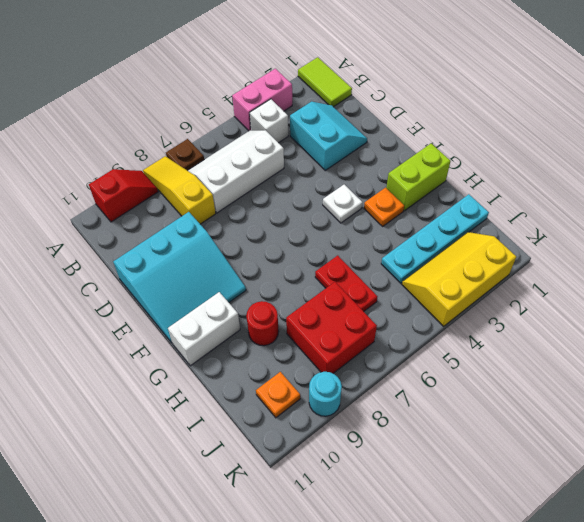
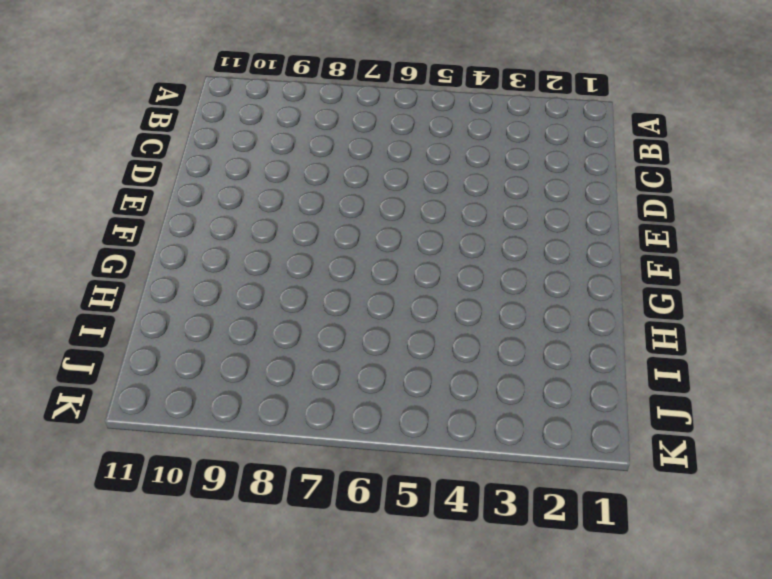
none -> lime 1x2 tile [298,57,352,107]
none -> pink 1x2 brick [232,69,292,131]
none -> brown 1x1 plate [166,139,204,170]

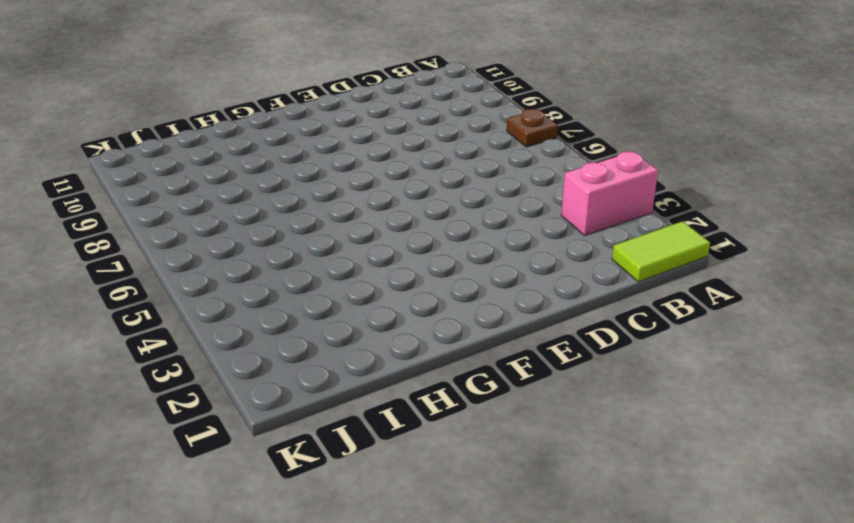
pink 1x2 brick [561,151,658,236] -> pink 1x2 brick turned to [232,69,292,131]
none -> yellow 1x3 slope [143,156,216,224]
none -> red 1x2 slope [89,169,158,222]
none -> white 1x1 brick [250,99,288,143]

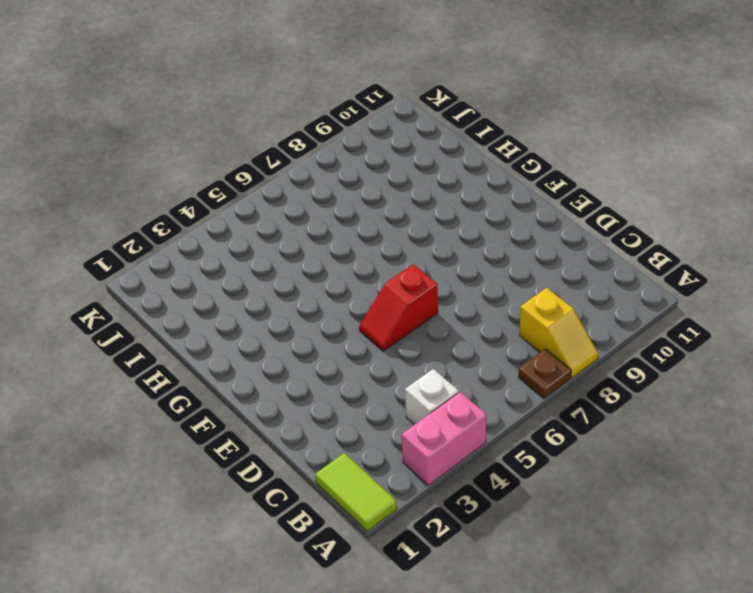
yellow 1x2 slope [520,288,598,378] -> yellow 1x3 slope [143,156,216,224]
red 1x2 slope [359,264,438,351] -> red 1x2 slope moved to [89,169,158,222]
none -> white 2x3 slope [187,130,284,213]
none -> cyan 2x2 slope [290,102,367,170]
none -> cyan 3x3 slope [113,212,246,343]

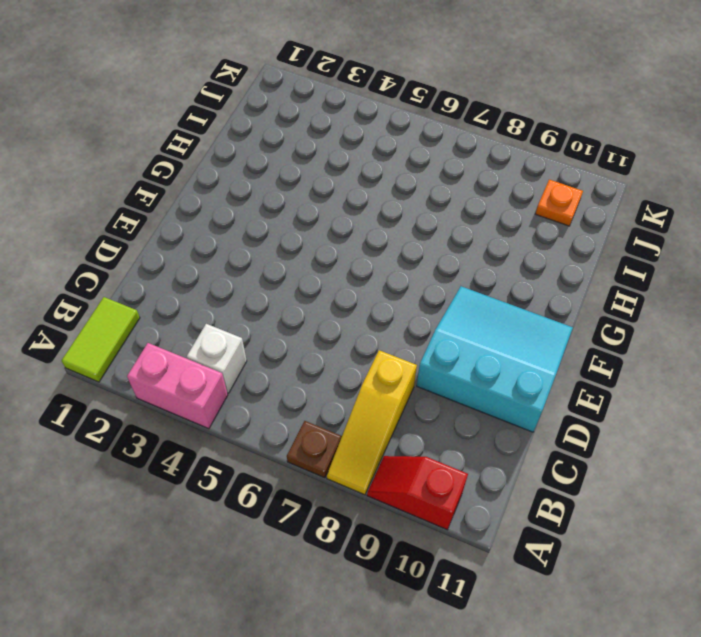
none -> white 2x3 slope [187,130,284,213]
none -> cyan 2x2 slope [290,102,367,170]
none -> white 1x1 plate [323,185,363,223]

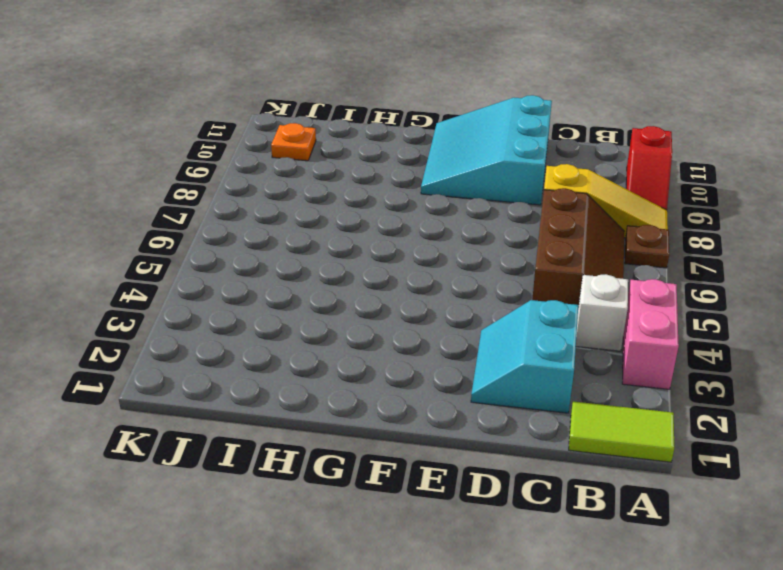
brown 2x3 slope [532,188,624,307] -> white 2x3 slope [187,130,284,213]
cyan 2x2 slope [471,300,578,413] -> cyan 2x2 slope turned to [290,102,367,170]
none -> white 1x1 plate [323,185,363,223]
none -> lime 1x2 brick [386,144,451,211]
none -> orange 1x1 plate [364,188,404,226]

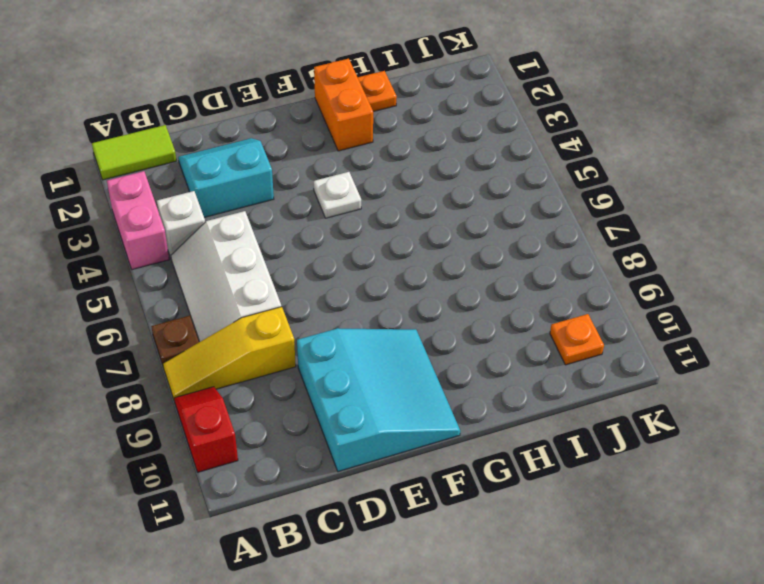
orange 1x2 brick [314,59,373,151] -> lime 1x2 brick [386,144,451,211]
orange 1x1 plate [358,71,397,112] -> orange 1x1 plate moved to [364,188,404,226]
none -> white 1x2 brick [168,292,240,366]
none -> red 1x2 plate [315,255,377,311]
none -> red 1x1 round brick [246,301,279,346]

